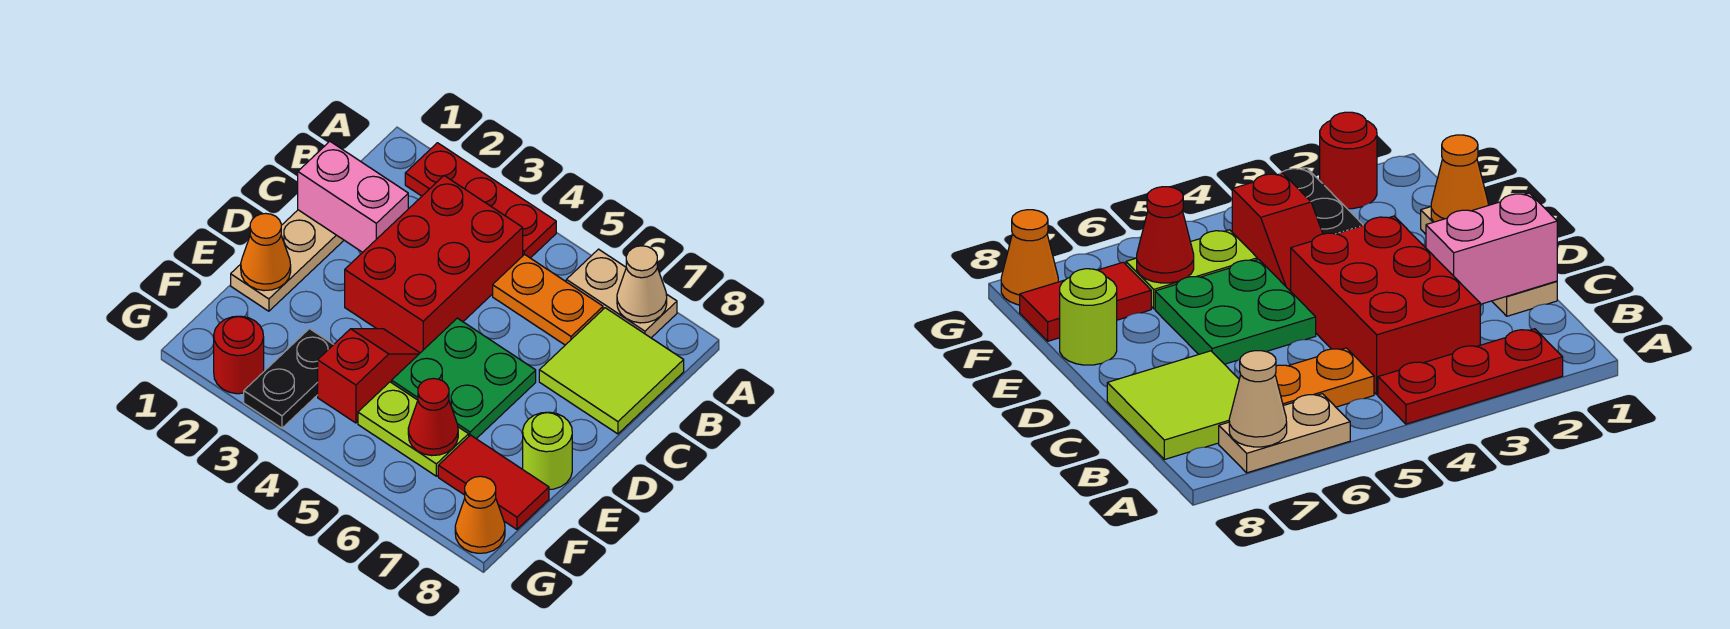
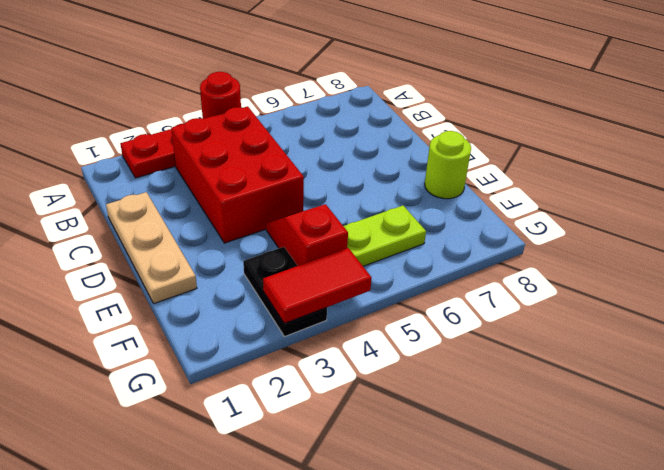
red 1x1 round brick [200,72,241,119] -> red 1x1 round brick moved to [214,316,264,394]
red 1x2 tile [263,248,371,323] -> red 1x2 tile moved to [438,435,549,529]
none -> tan 1x2 plate [566,249,677,338]
none -> orange 1x2 plate [493,254,603,345]
none -> lime 2x2 tile [539,308,684,434]

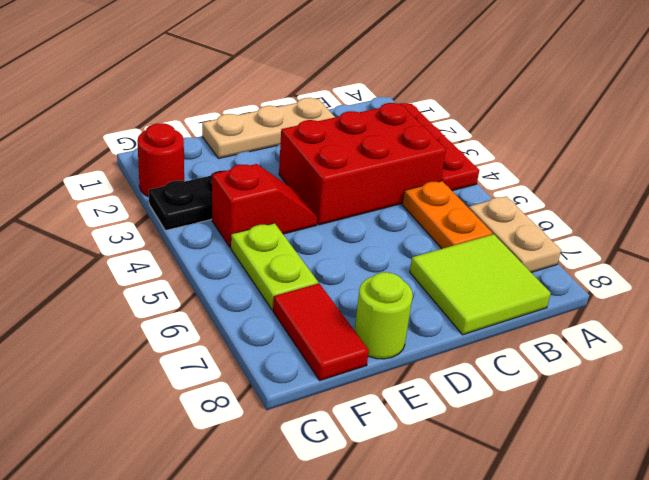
none -> green 2x2 plate [392,318,536,439]
none -> orange 1x1 cone [455,476,505,553]
none -> tan 1x1 cone [617,246,667,323]

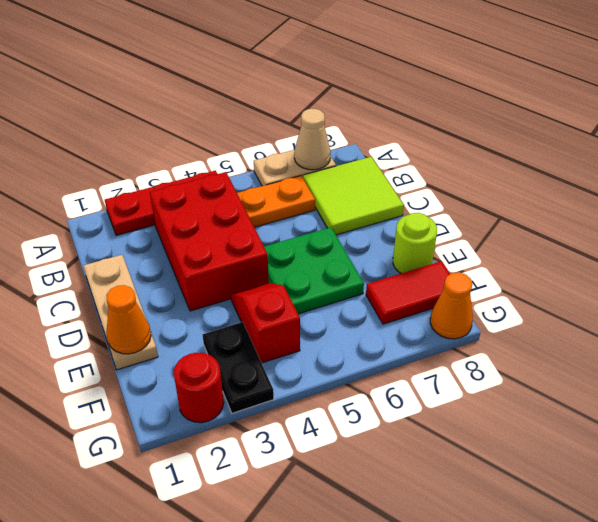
none -> lime 1x2 plate [358,382,469,476]
none -> pink 1x2 brick [298,141,408,252]
none -> red 1x1 cone [408,378,458,456]

